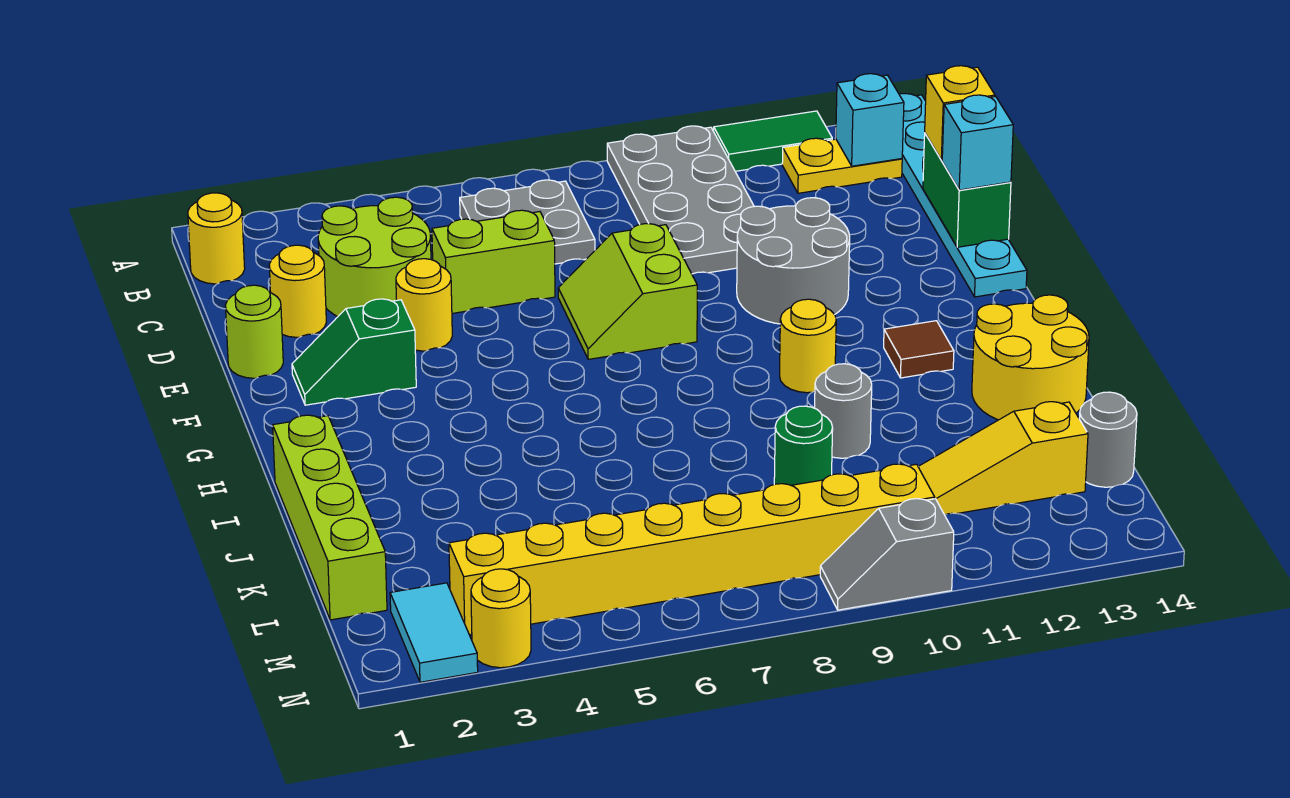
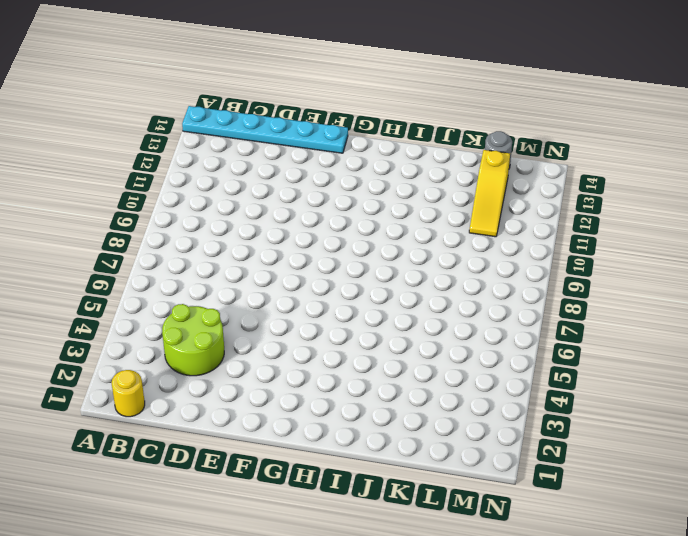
none -> grey 2x4 plate [607,126,754,274]
none -> green 1x2 tile [714,111,832,171]
none -> grey 2x2 plate [460,180,595,264]
none -> yellow 1x2 plate [782,138,902,193]

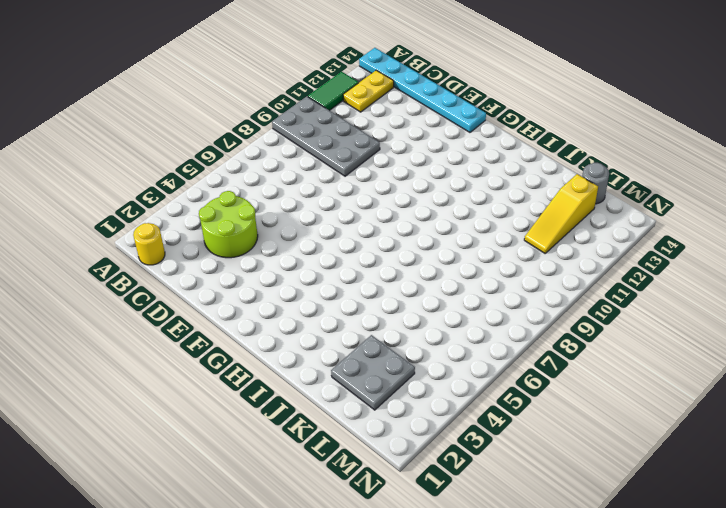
grey 2x2 plate [331,335,415,410] -> grey 2x2 plate moved to [460,180,595,264]
none -> yellow 1x1 round brick [269,245,326,337]
none -> lime 1x2 brick [432,210,555,313]
none -> lime 1x1 round brick [225,285,283,378]
none -> yellow 1x1 round brick [396,259,452,351]

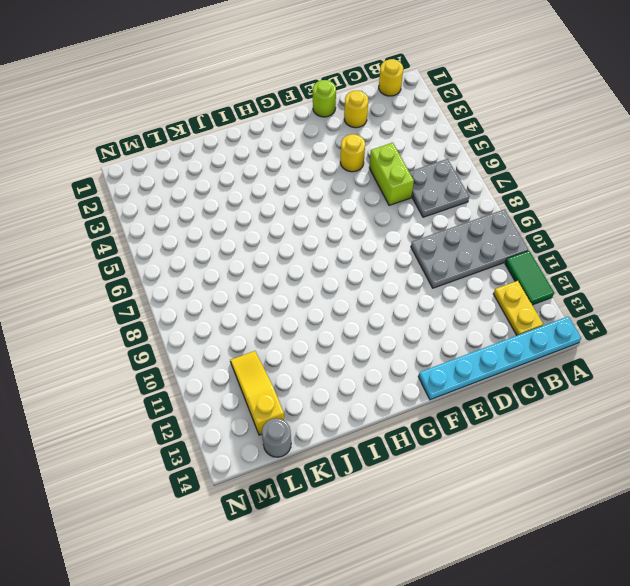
none -> lime 2x2 round brick [318,197,431,317]
none -> lime 2x2 slope [558,224,697,359]
none -> grey 2x2 round brick [737,198,850,324]
none -> green 1x2 slope [292,299,416,405]

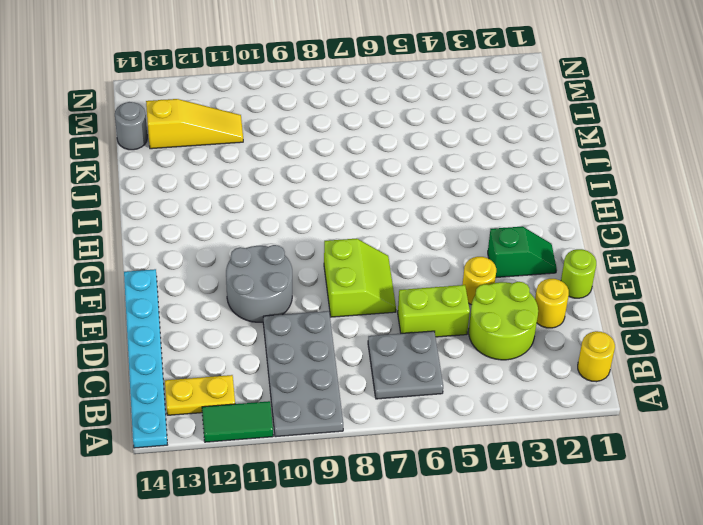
none -> yellow 1x1 round brick [780,299,836,393]
none -> brown 1x1 tile [884,321,954,378]
none -> lime 1x4 brick [273,415,387,620]
none -> yellow 2x2 round brick [972,295,1089,420]

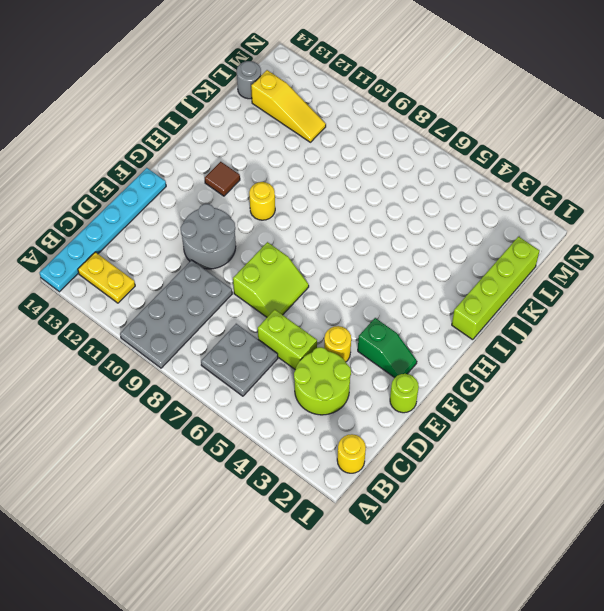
none -> green 1x2 tile [714,111,832,171]
none -> yellow 1x1 round brick [269,245,326,337]
none -> yellow 2x2 round brick [972,295,1089,420]
none -> grey 1x1 round brick [815,364,872,458]

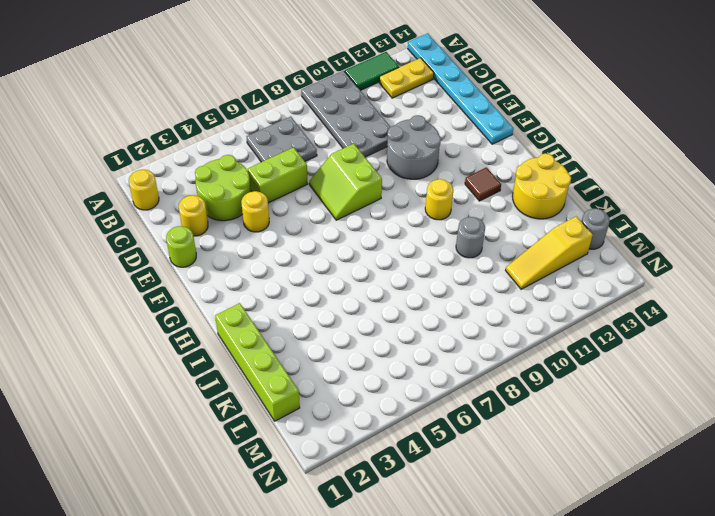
none -> green 1x2 slope [292,299,416,405]
none -> green 1x1 round brick [774,406,833,485]
none -> cyan 1x2 tile [390,583,478,682]
none -> yellow 1x8 brick [449,464,935,635]

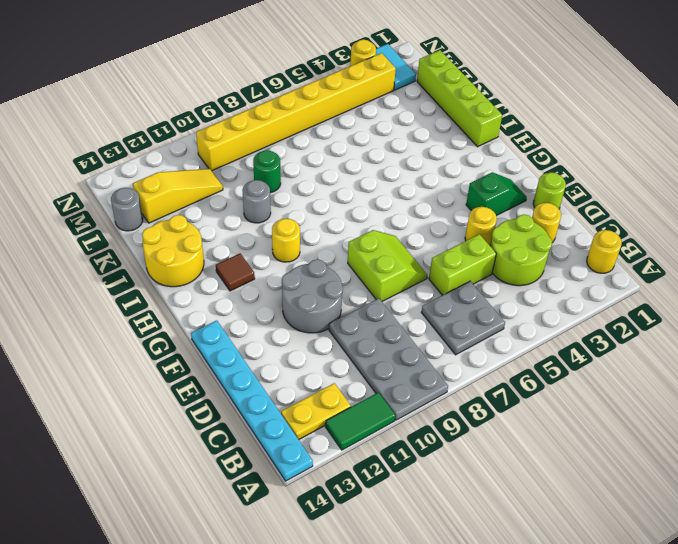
none -> grey 1x2 slope [820,499,954,610]
none -> cyan 1x1 brick [836,74,904,166]
none -> green 1x2 brick [923,133,1011,247]
none -> yellow 1x1 brick [925,66,995,160]

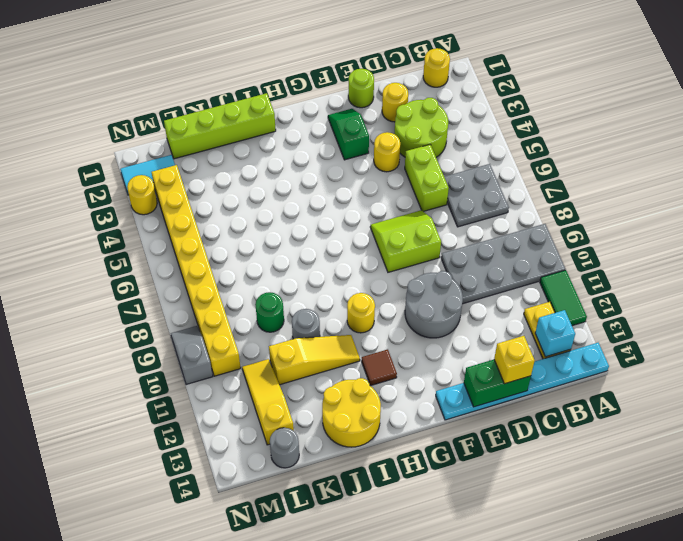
yellow 1x3 slope [269,335,360,385] -> none
none -> cyan 1x1 brick [942,95,1013,190]

